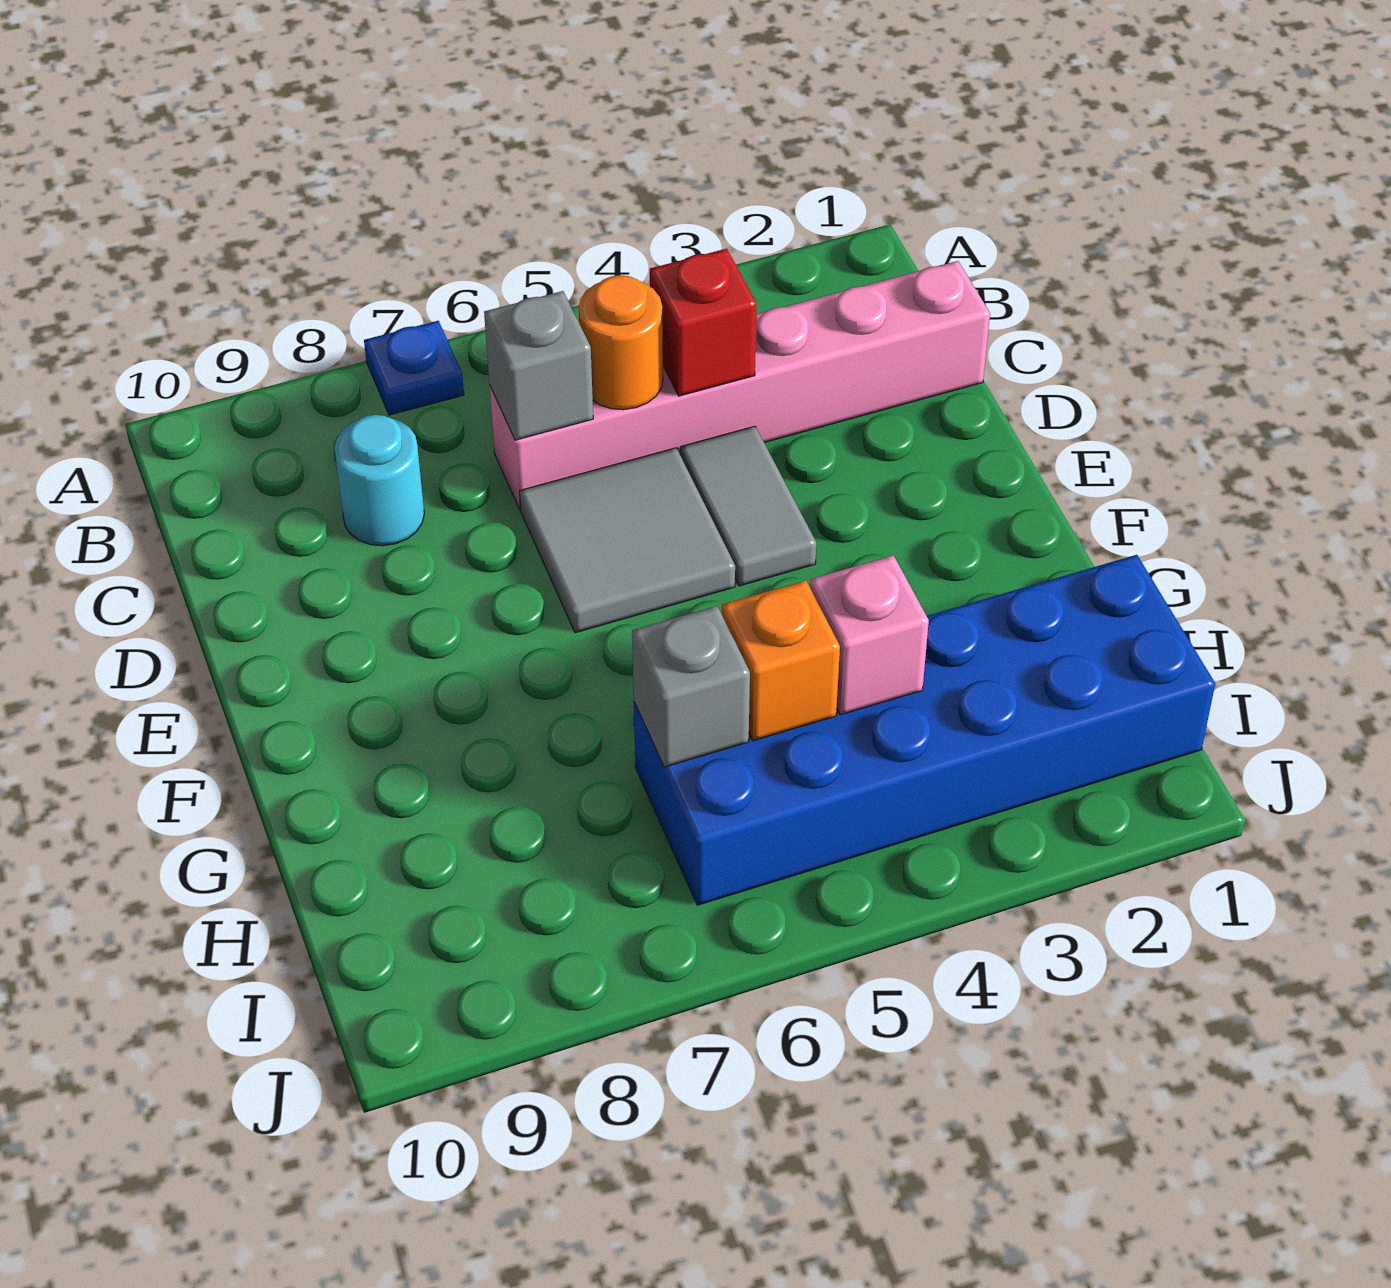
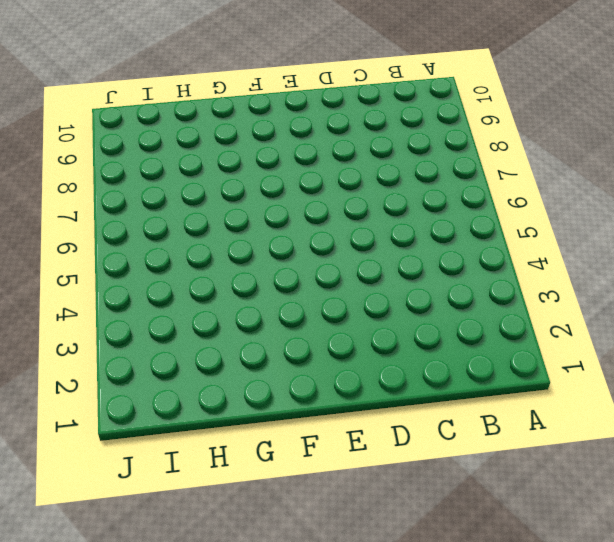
none -> blue 1x1 plate [364,321,464,415]
none -> pink 1x6 brick [490,261,990,510]
none -> cyan 1x1 round brick [334,415,424,546]

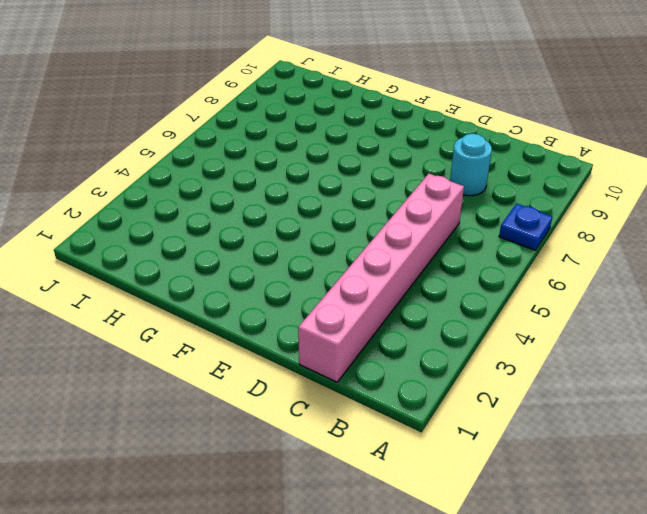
none -> grey 1x2 tile [680,426,816,586]
none -> grey 2x2 tile [520,448,735,633]
none -> blue 2x6 brick [634,555,1215,905]

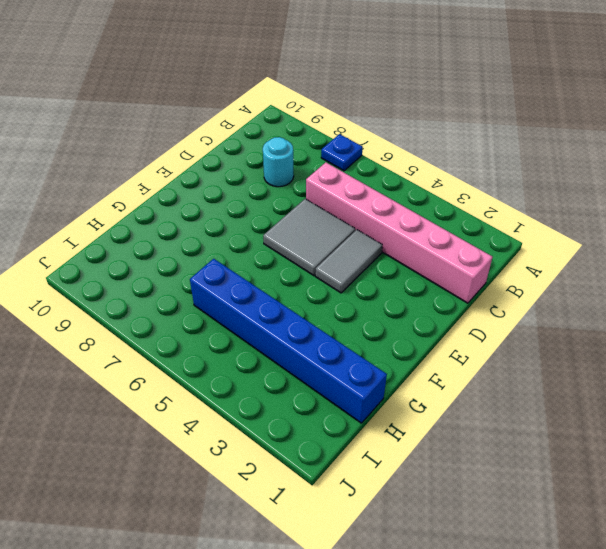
blue 1x6 brick [190,259,387,423] -> blue 2x6 brick [634,555,1215,905]
none -> red 1x1 brick [650,249,757,396]
none -> orange 1x1 round brick [579,275,663,410]
none -> grey 1x1 brick [484,291,593,440]

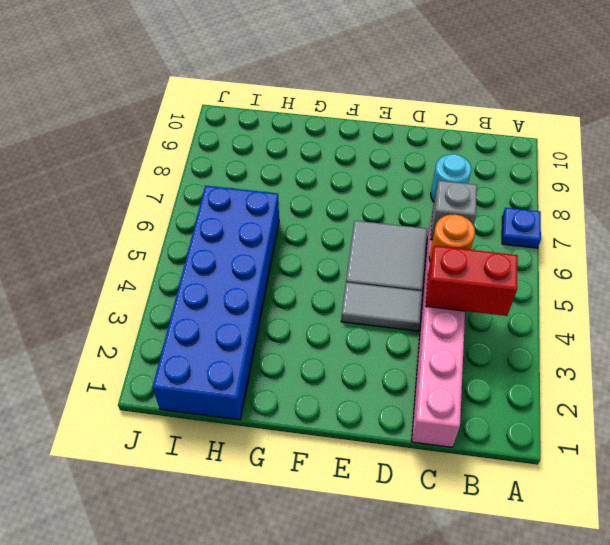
red 1x2 brick [426,246,518,316] -> red 1x1 brick [650,249,757,396]
none -> pink 1x1 brick [810,555,929,715]
none -> orange 1x1 brick [722,581,840,741]
none -> grey 1x1 brick [632,606,750,767]

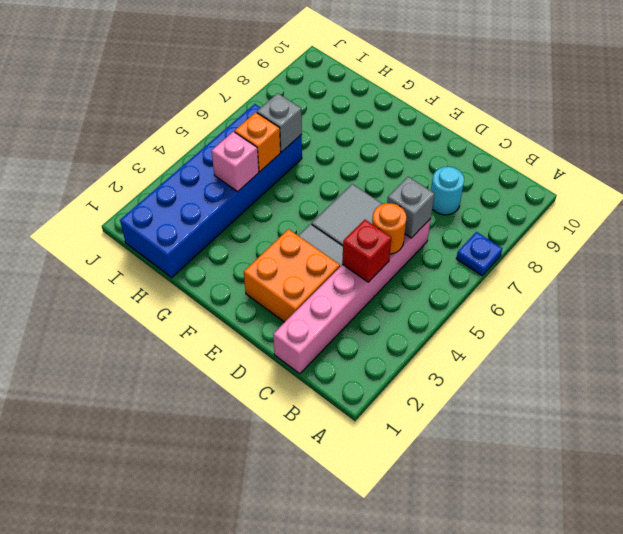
orange 2x2 brick [244,229,340,322] -> none

